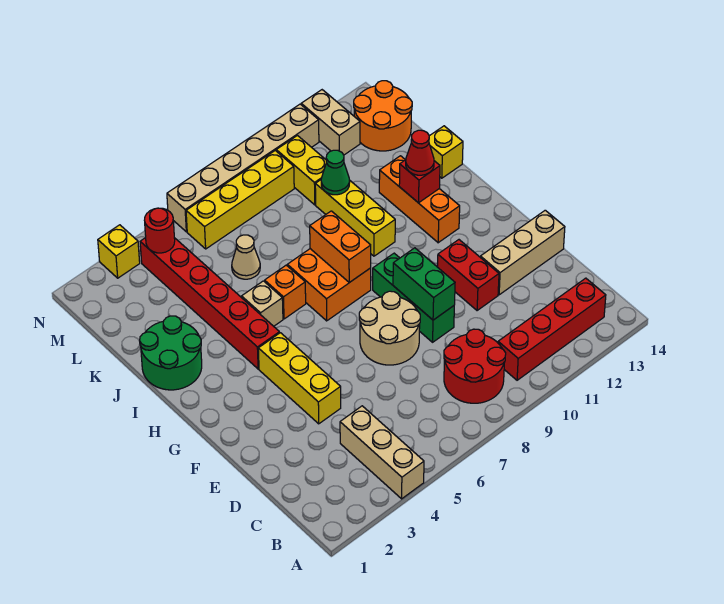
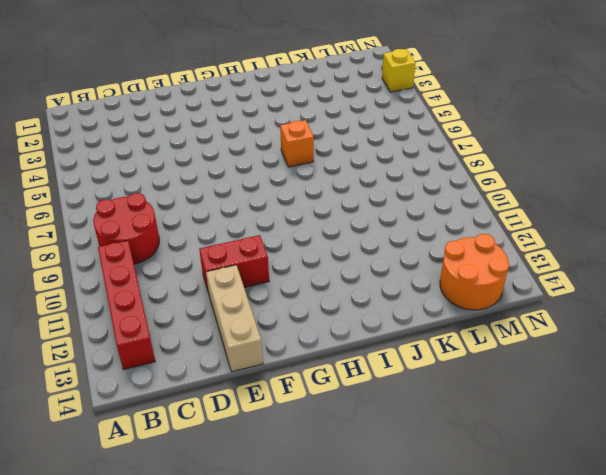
none -> tan 1x3 brick [340,406,424,499]
none -> yellow 1x3 brick [258,333,341,424]
none -> tan 2x2 round brick [359,291,420,365]

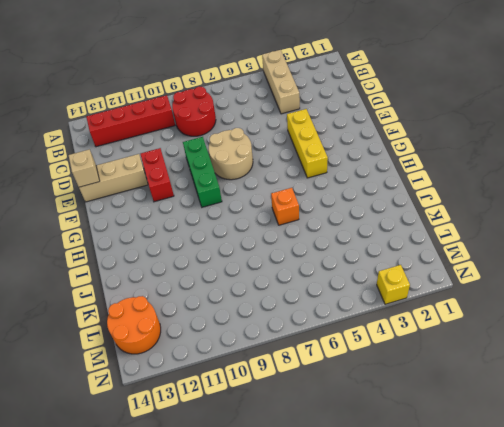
tan 1x1 brick [69,149,100,187] -> tan 1x1 brick moved to [242,281,283,326]
none -> red 1x6 brick [140,238,280,369]
none -> orange 2x2 brick [287,249,371,321]
none -> orange 1x3 brick [379,156,460,243]

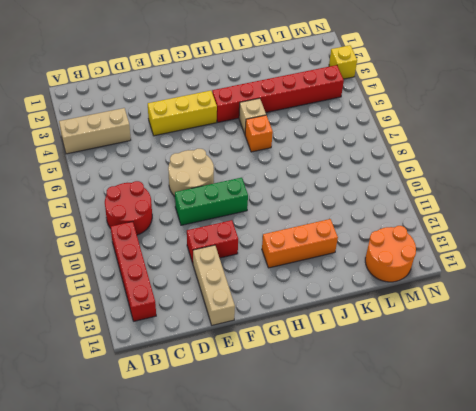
none -> orange 2x2 brick [287,249,371,321]
none -> green 2x2 round brick [140,316,202,390]
none -> yellow 1x3 brick [315,180,395,256]

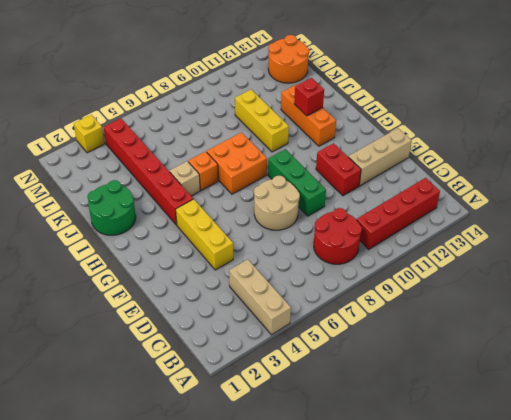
none -> yellow 1x1 brick [429,126,463,178]
none -> tan 1x1 cone [232,235,260,279]
none -> yellow 1x2 brick [276,136,326,205]

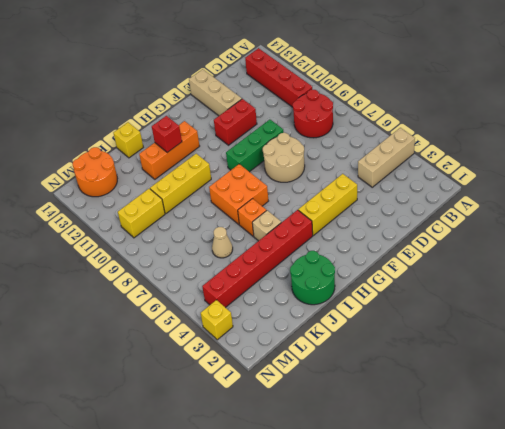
none -> yellow 1x4 brick [186,151,294,249]
none -> tan 1x2 brick [301,90,360,155]
none -> tan 1x6 brick [167,104,319,232]

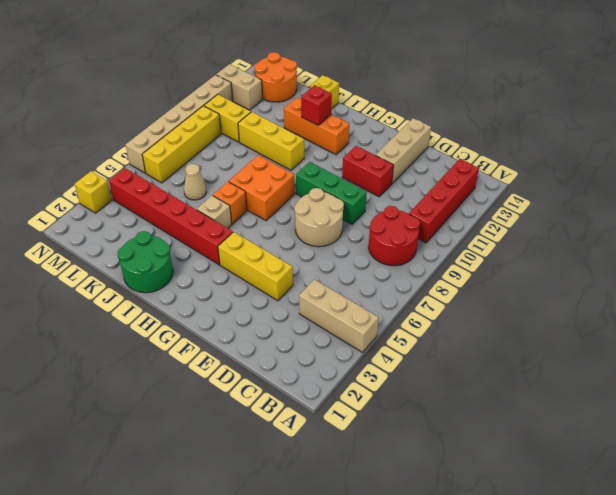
none -> green 1x2 brick [393,248,455,320]
none -> orange 1x2 brick [310,211,371,283]
none -> green 1x1 cone [321,150,349,195]

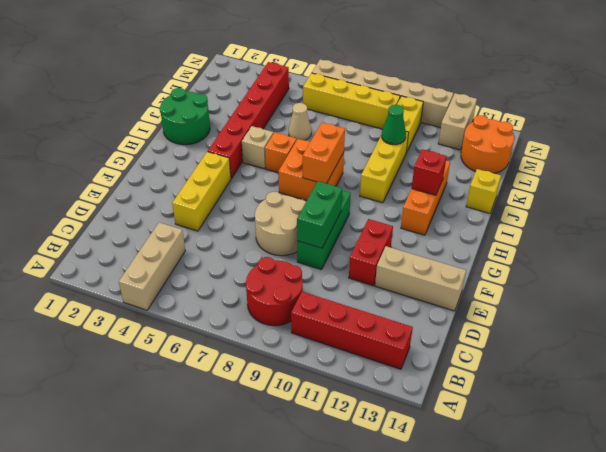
none -> yellow 1x1 brick [98,225,140,278]
none -> red 1x1 round brick [144,208,175,253]
none -> red 1x1 cone [406,130,434,175]

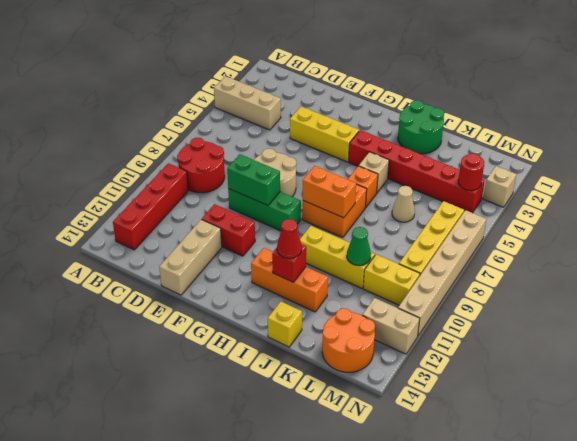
tan 1x1 brick [483,166,516,207] -> yellow 1x1 brick [98,225,140,278]

